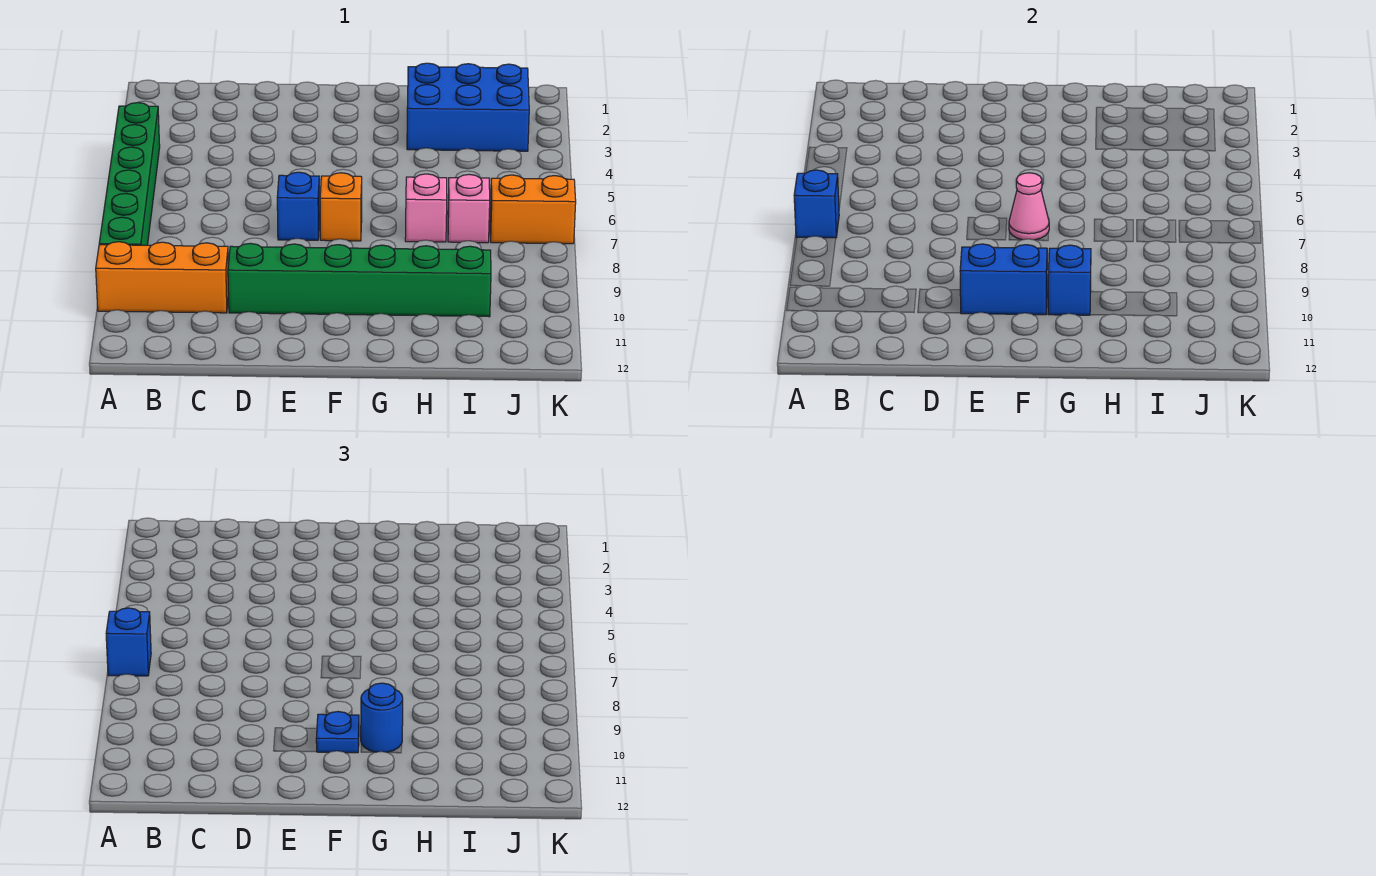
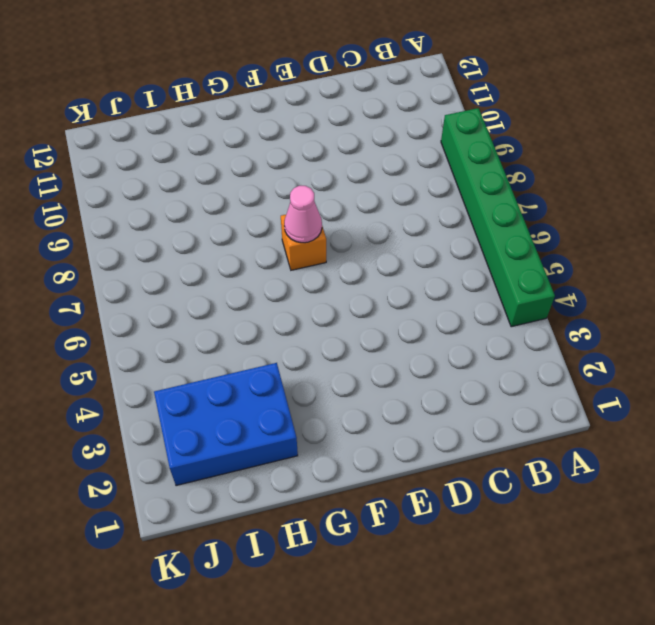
none -> orange 1x3 brick [96,242,229,313]
none -> green 1x6 brick [228,243,491,317]
none -> blue 1x1 brick [277,172,320,240]

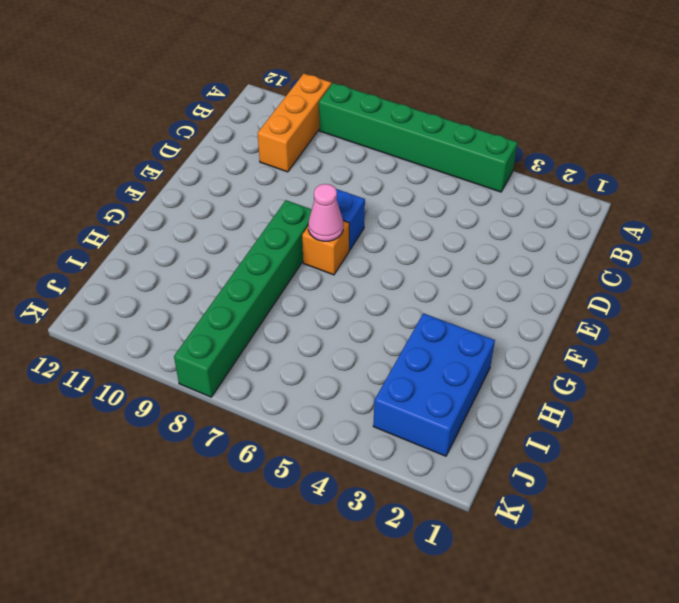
green 1x6 brick [174,200,312,397] -> green 1x6 brick moved to [228,243,491,317]
none -> pink 1x1 brick [405,174,447,242]
none -> pink 1x1 brick [448,174,490,243]
none -> orange 1x2 brick [490,175,576,244]

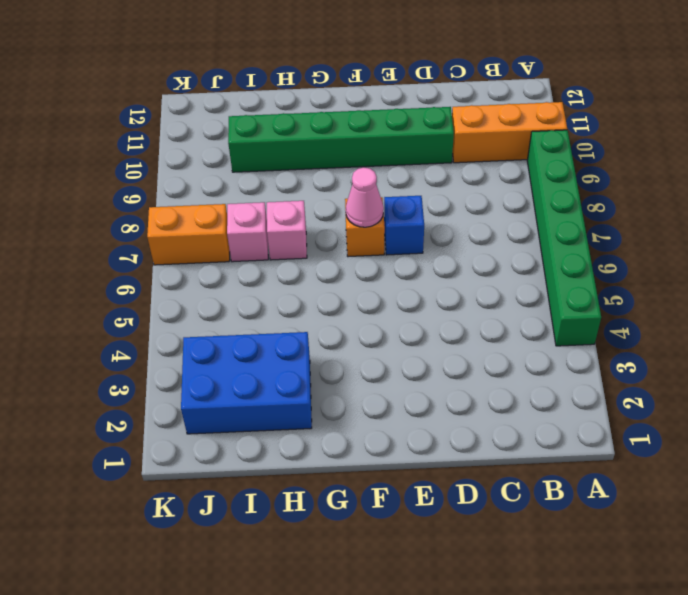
none -> blue 1x1 brick [794,170,839,238]
none -> blue 1x2 brick [960,244,1047,315]
none -> blue 1x1 brick [1048,245,1091,315]

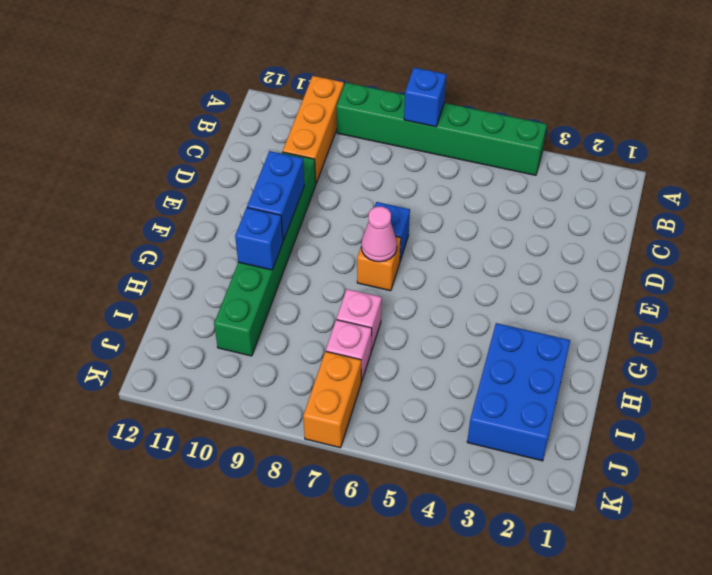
none -> blue 1x1 brick [106,608,151,676]
none -> blue 1x1 plate [316,712,359,753]
none -> blue 1x1 round brick [361,683,403,752]

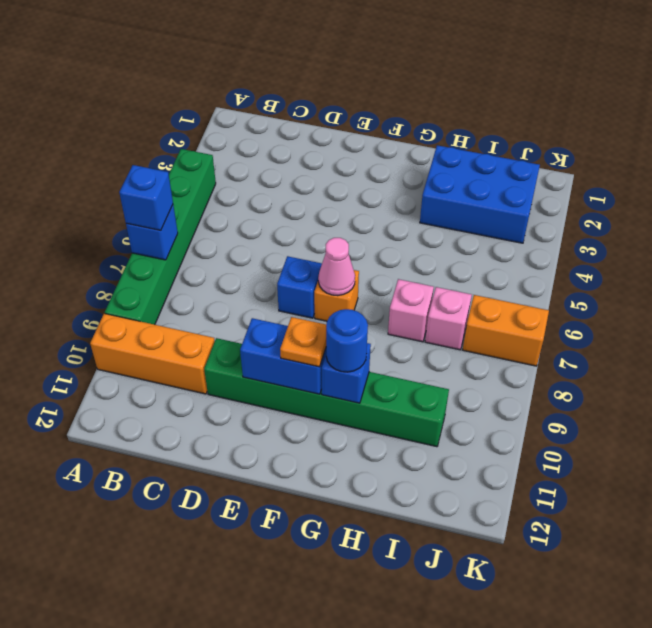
orange 1x1 plate [280,317,326,367] -> blue 1x1 plate [316,712,359,753]

